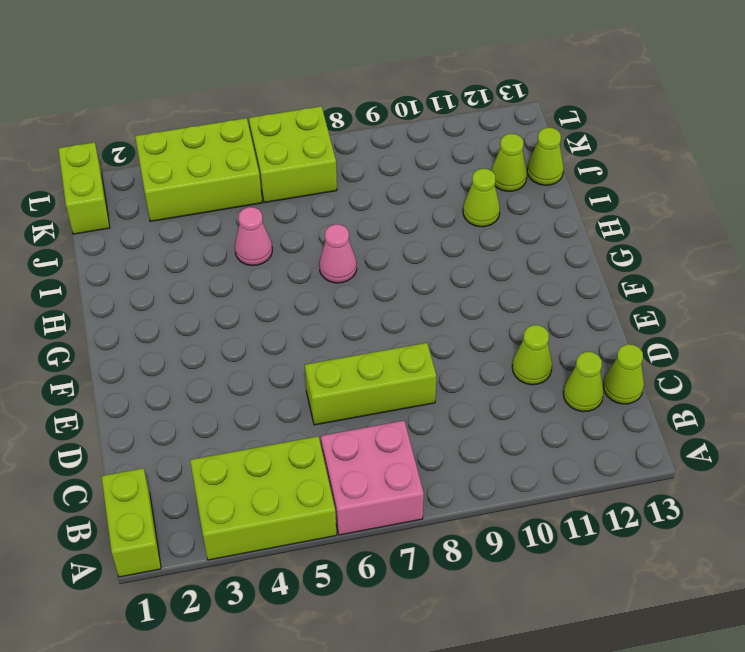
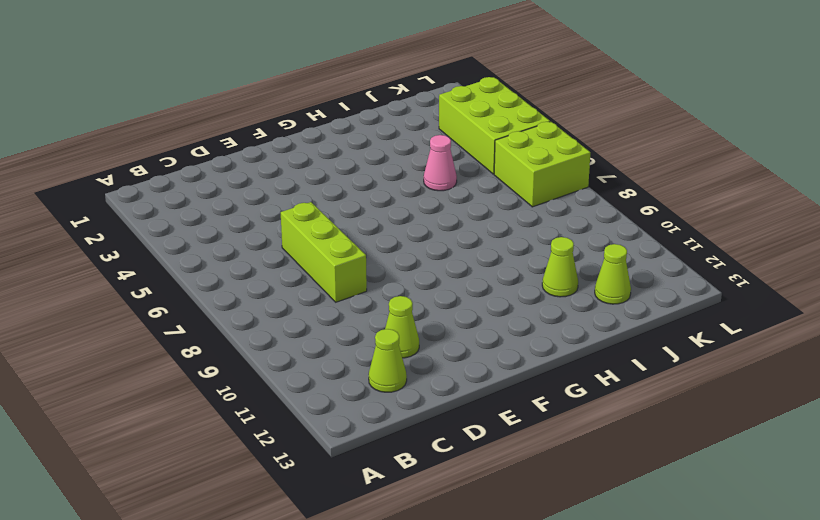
none -> lime 1x2 brick [101,468,161,577]
none -> lime 2x3 brick [190,436,337,560]
none -> pink 2x2 brick [321,421,424,535]

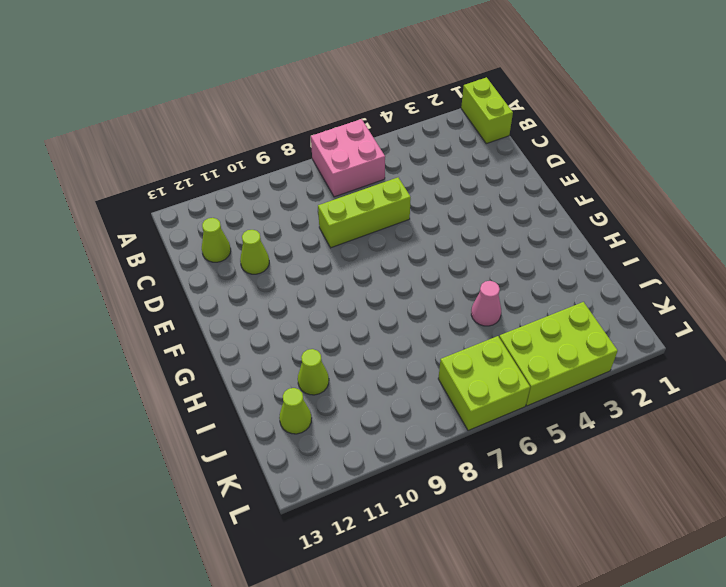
none -> lime 2x3 brick [190,436,337,560]
none -> lime 1x1 cone [603,344,644,404]
none -> pink 1x1 cone [319,224,357,283]

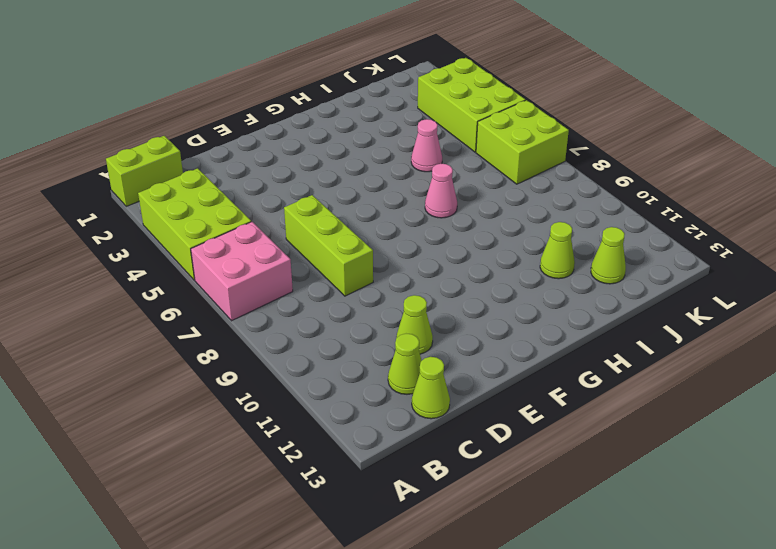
none -> lime 1x1 cone [527,128,564,185]
none -> lime 1x2 brick [58,142,110,234]

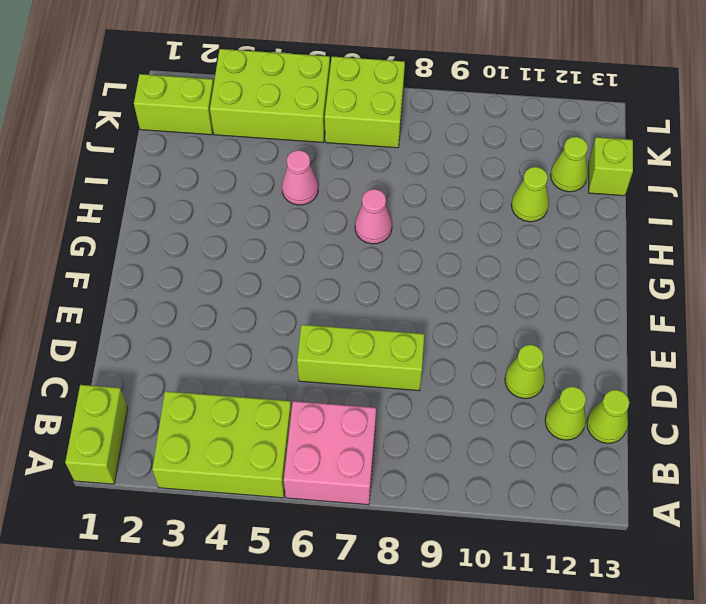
lime 1x1 brick [589,137,633,196] -> lime 1x1 cone [527,128,564,185]
lime 1x2 brick [134,74,214,135] -> lime 1x2 brick turned to [58,142,110,234]

